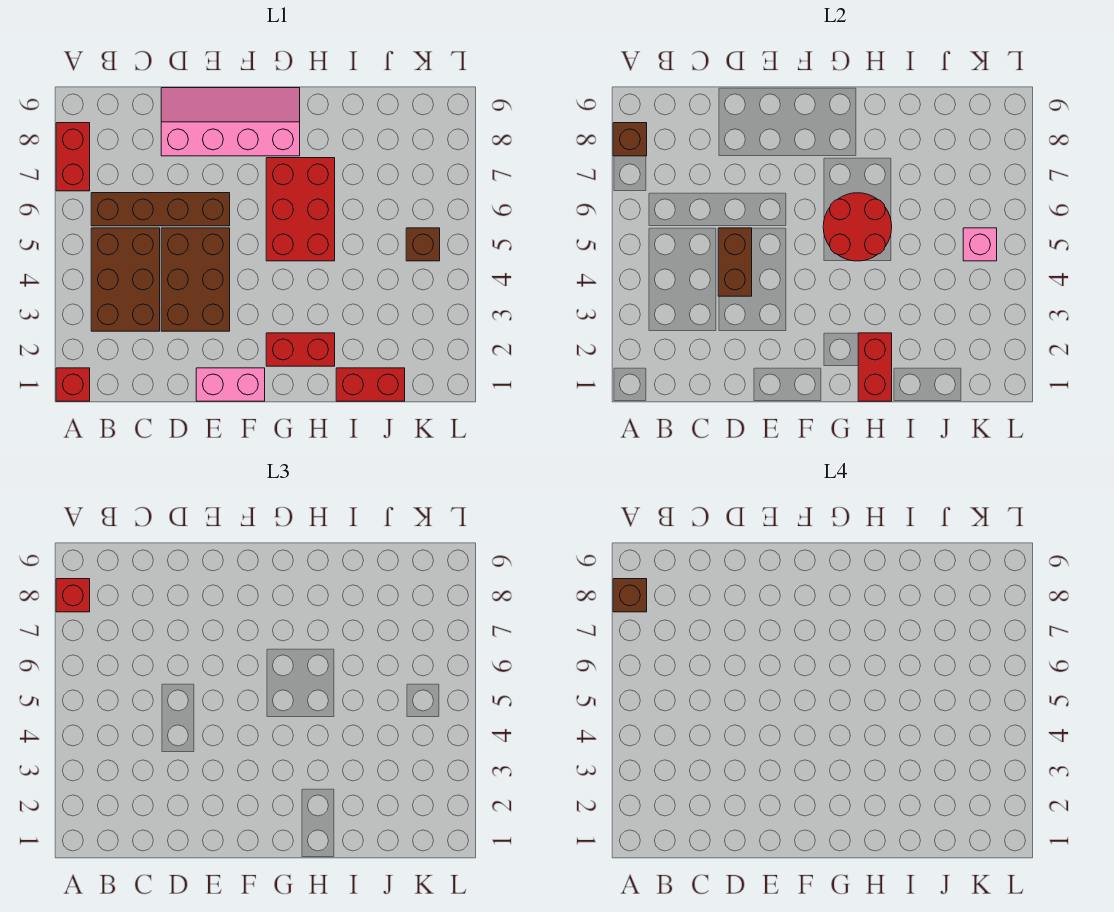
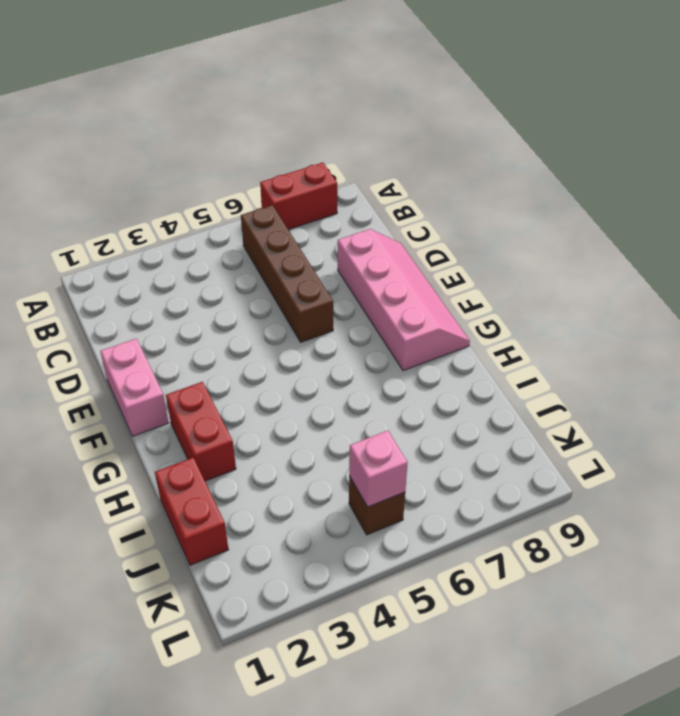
none -> red 1x1 brick [56,368,90,401]
none -> brown 2x3 brick [91,228,160,331]
none -> brown 2x3 brick [161,228,230,331]

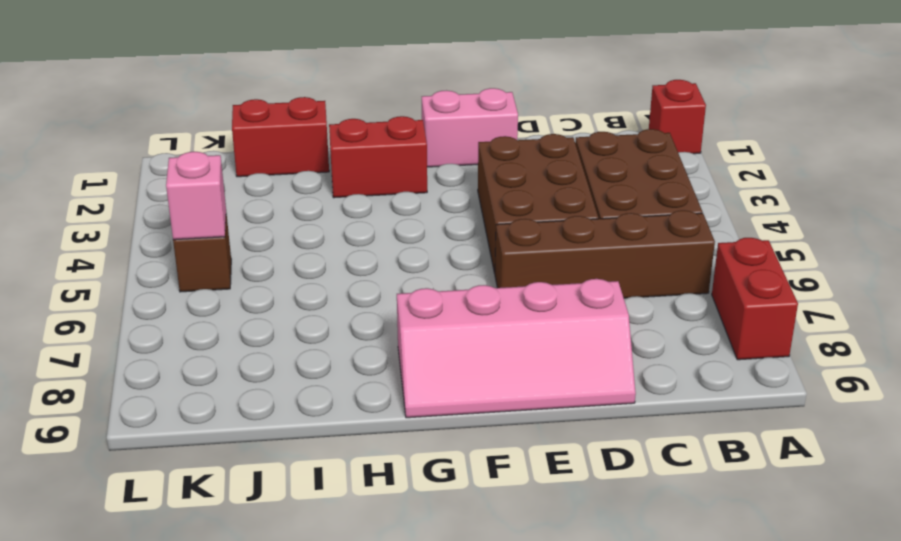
none -> red 2x3 brick [266,158,335,261]
none -> brown 1x1 brick [613,123,647,156]
none -> brown 1x2 brick [718,228,752,296]

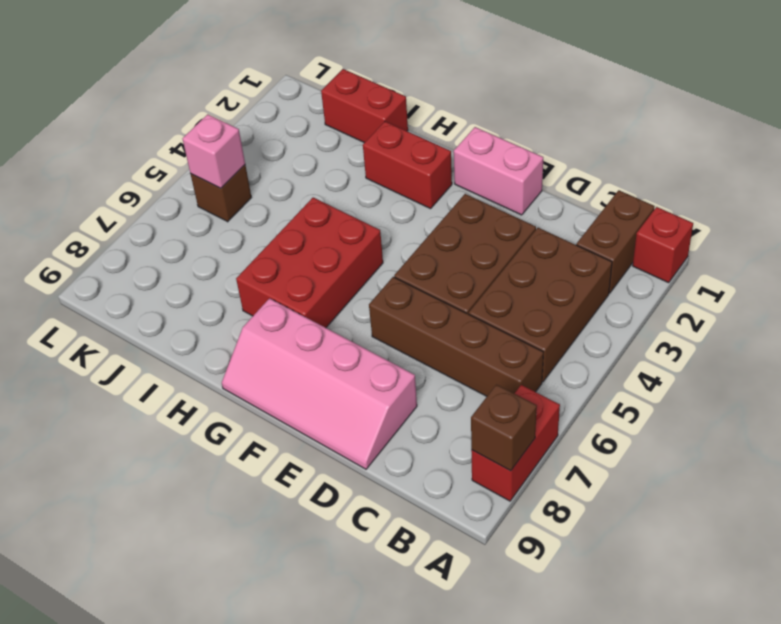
brown 1x2 brick [576,190,655,293] -> brown 1x2 brick moved to [718,228,752,296]
none -> red 2x2 round brick [823,193,892,261]
none -> red 1x2 brick [858,333,892,401]
none -> red 1x1 brick [56,579,90,612]

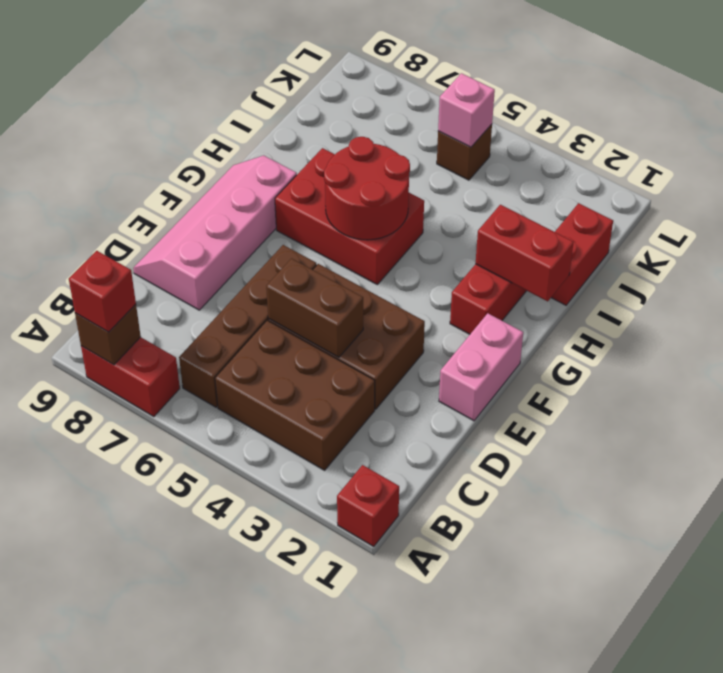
none -> brown 1x1 brick [613,579,647,612]

